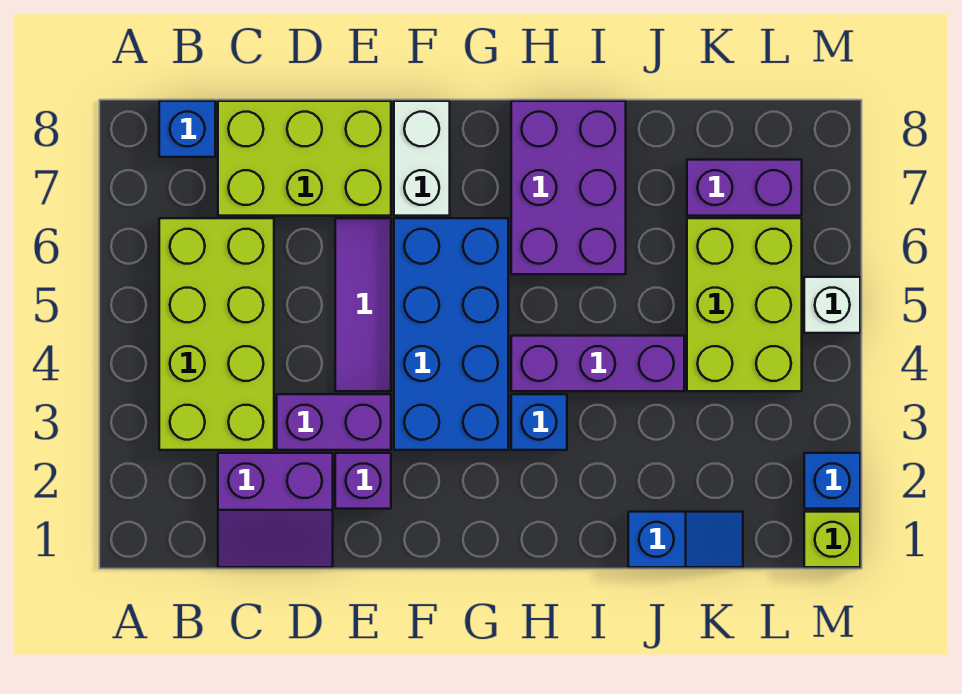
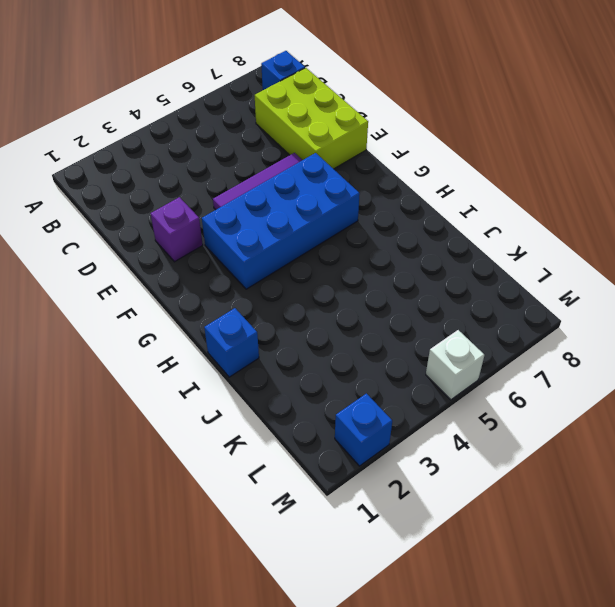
blue 1x1 brick [204,308,259,377] -> blue 1x1 brick moved to [511,394,567,450]
none -> lime 2x4 brick [159,218,274,450]
none -> purple 2x2 slope [218,453,333,567]
none -> purple 1x2 brick [277,394,391,450]

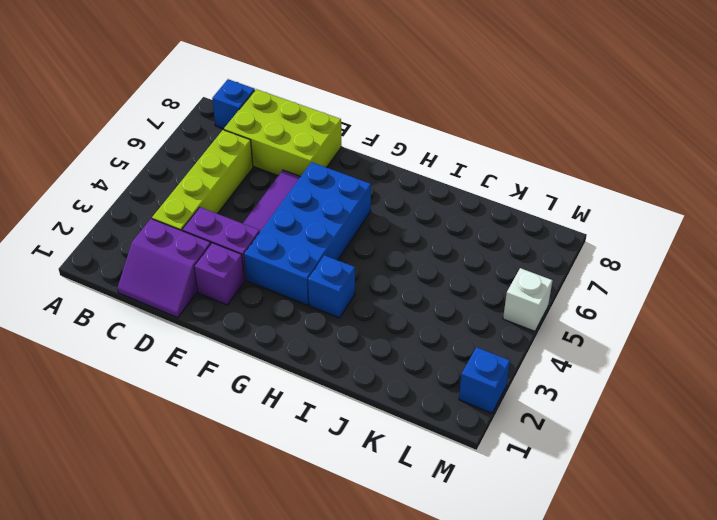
lime 1x4 brick [152,130,253,231] -> lime 2x4 brick [159,218,274,450]
none -> white 1x2 brick [394,101,450,216]
none -> purple 1x3 brick [511,336,684,391]
none -> purple 2x3 brick [511,101,626,274]

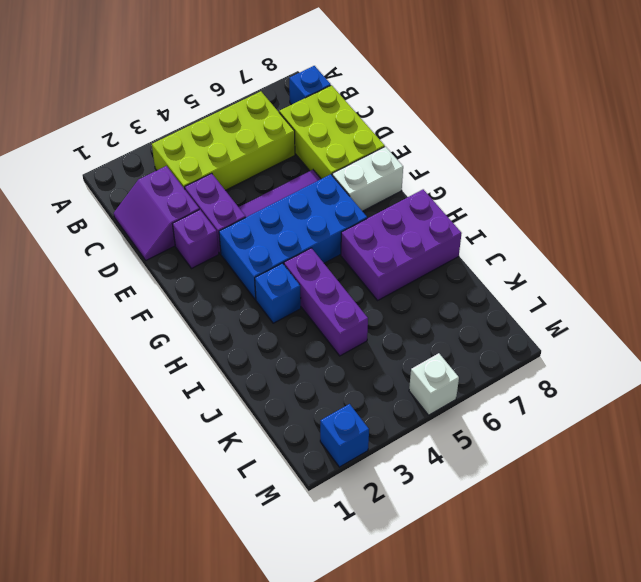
none -> blue 1x2 slope [628,512,743,567]
none -> lime 2x3 brick [687,218,802,391]
none -> purple 1x2 brick [687,160,802,216]

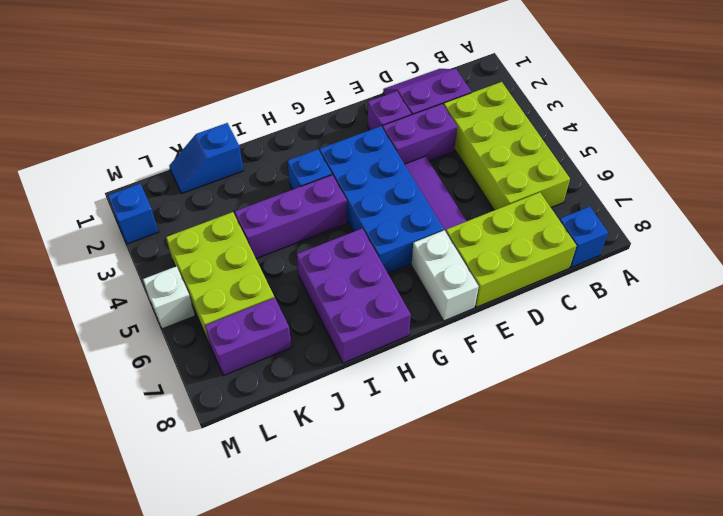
none -> lime 1x1 brick [804,512,860,567]

